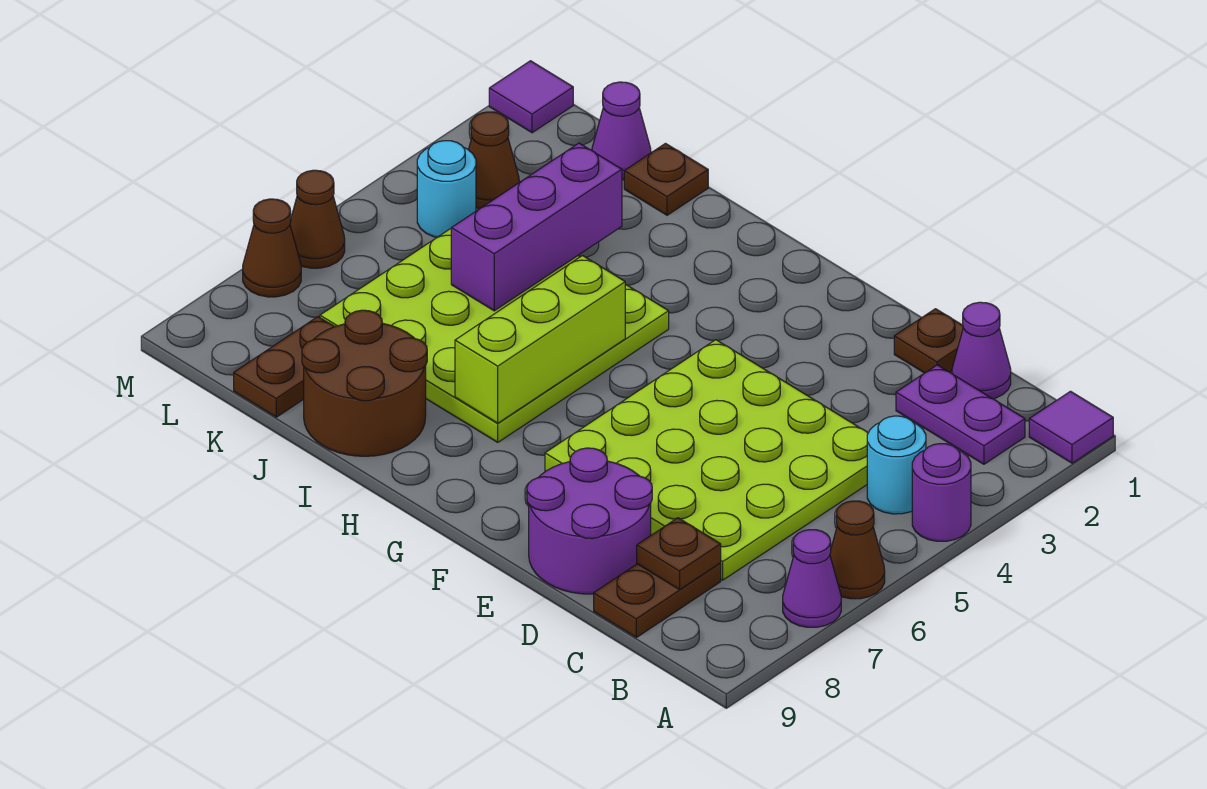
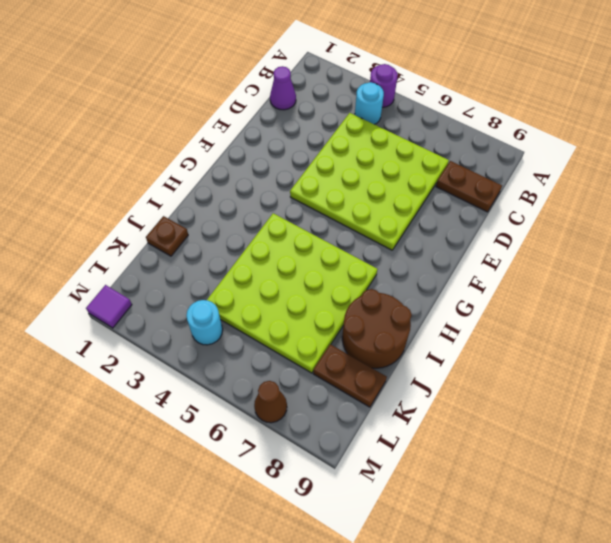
none -> purple 1x1 tile [1029,391,1113,463]
none -> brown 1x1 cone [830,501,885,599]
none -> purple 1x1 cone [783,530,841,627]

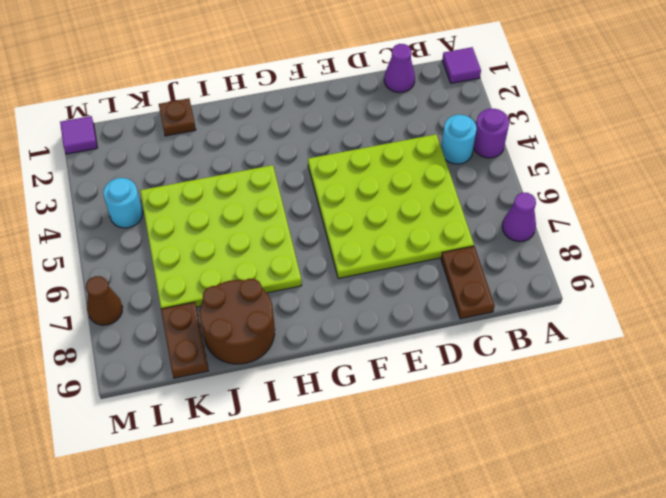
none -> brown 1x1 cone [830,501,885,599]
none -> purple 1x2 plate [896,365,1025,464]
none -> brown 1x1 plate [894,309,963,373]

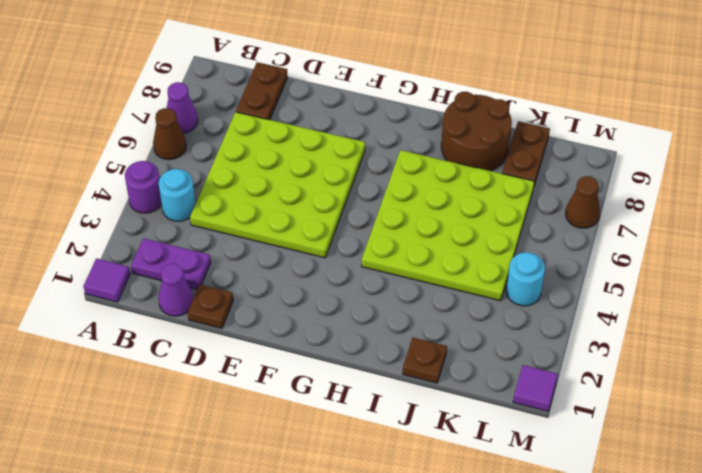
none -> purple 2x2 round brick [527,448,652,594]
none -> purple 1x1 cone [592,82,651,180]
none -> brown 1x1 cone [469,112,519,209]

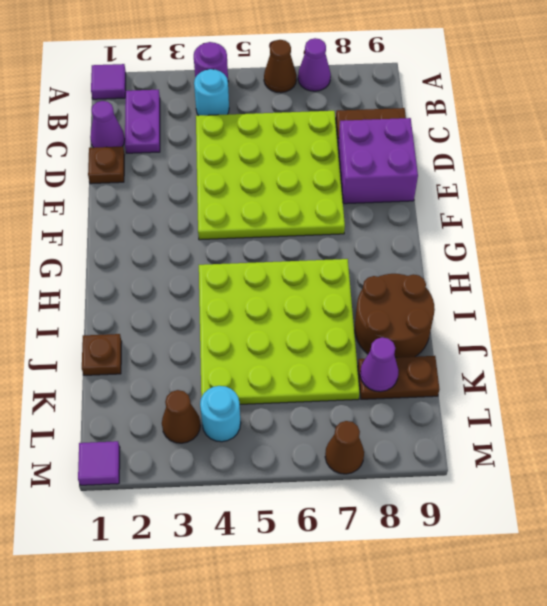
purple 2x2 brick [338,118,418,204] -> purple 2x2 round brick [527,448,652,594]
purple 1x1 cone [360,337,399,392] -> purple 1x1 cone moved to [592,82,651,180]
none -> brown 1x1 cone [290,170,345,268]
none -> brown 1x1 plate [637,518,721,590]
none -> lime 1x3 brick [455,256,625,423]

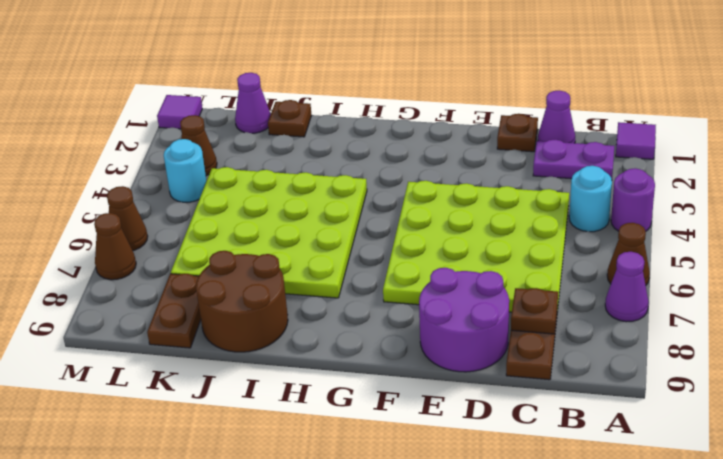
none -> lime 1x3 brick [455,256,625,423]
none -> purple 1x3 brick [451,143,622,311]

